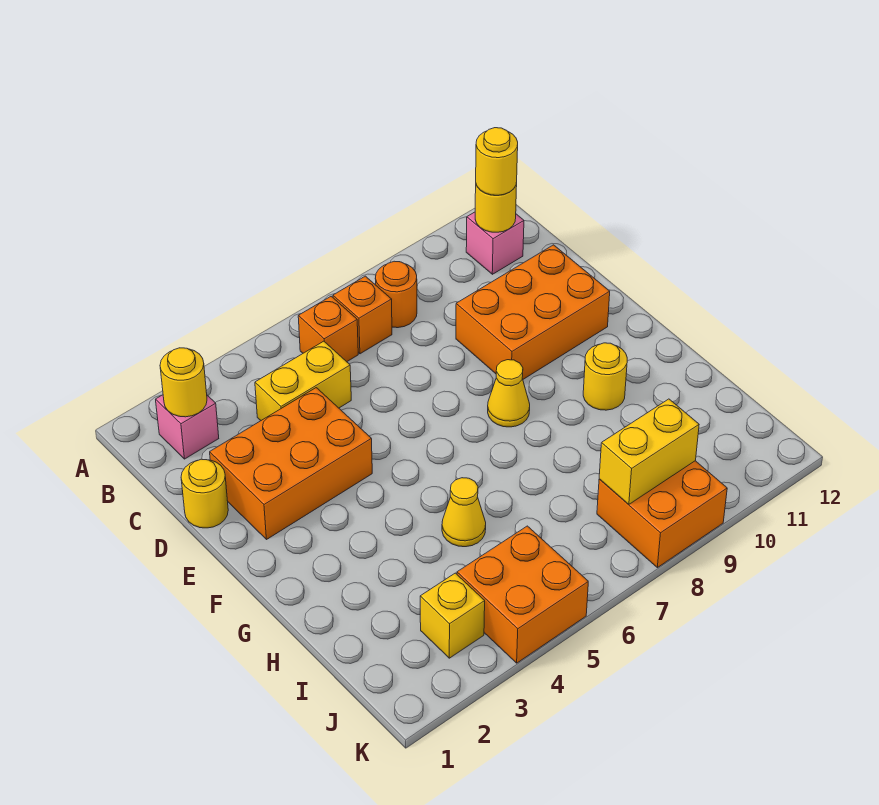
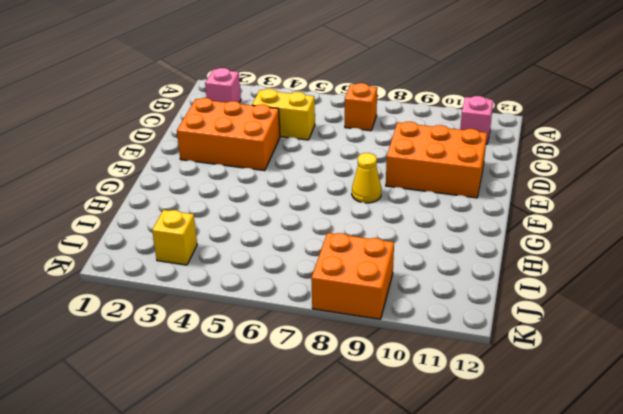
none -> orange 1x1 brick [298,296,358,362]
none -> orange 1x1 round brick [375,261,417,328]
none -> yellow 1x1 round brick [181,459,228,528]

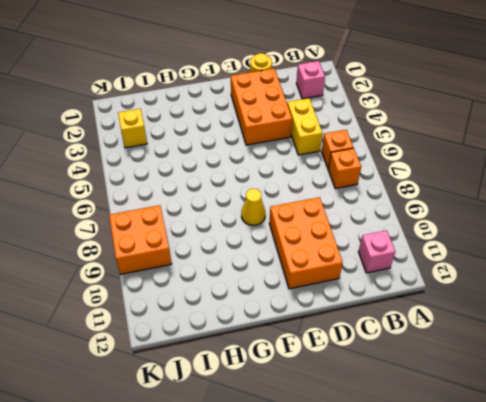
none -> orange 1x1 round brick [375,261,417,328]
none -> yellow 1x1 round brick [583,343,627,410]
none -> yellow 1x1 cone [442,478,486,547]

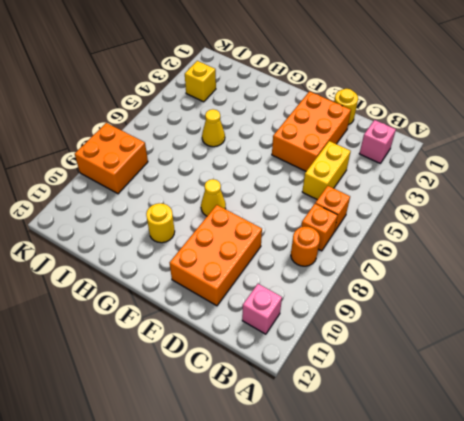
none -> orange 2x2 brick [457,526,588,663]
none -> yellow 1x1 round brick [160,348,207,417]
none -> yellow 1x1 round brick [475,183,517,232]

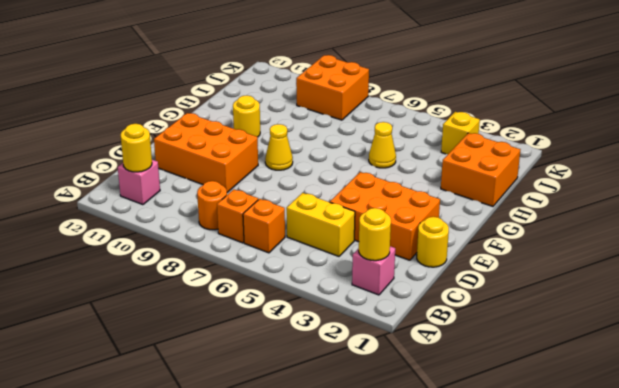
orange 2x2 brick [441,133,520,206] -> orange 2x2 brick moved to [457,526,588,663]
none -> yellow 1x2 brick [599,399,699,504]
none -> yellow 1x1 round brick [476,128,518,195]

